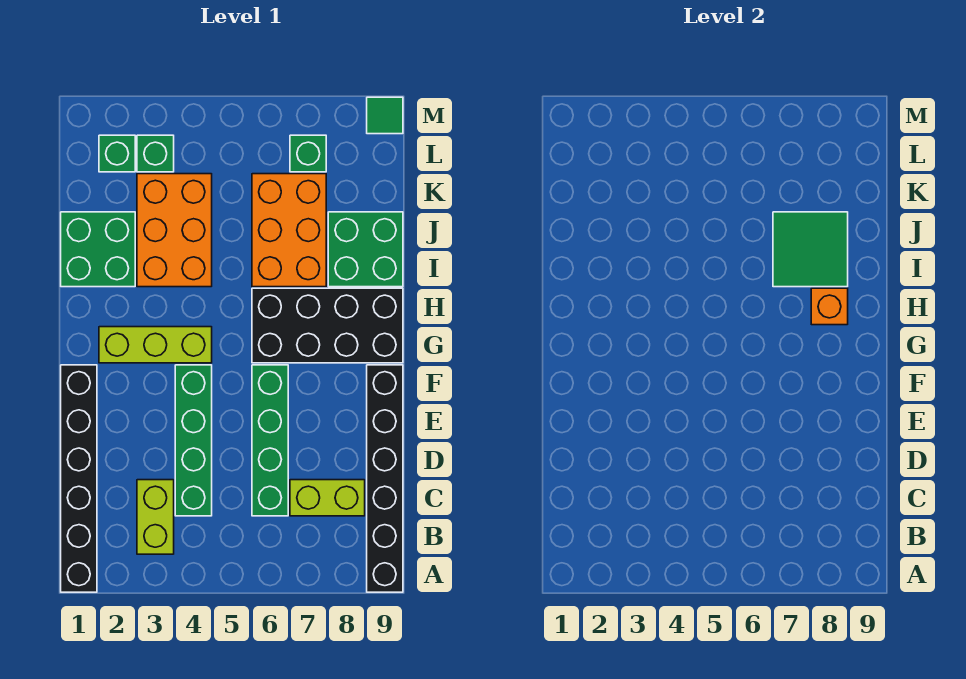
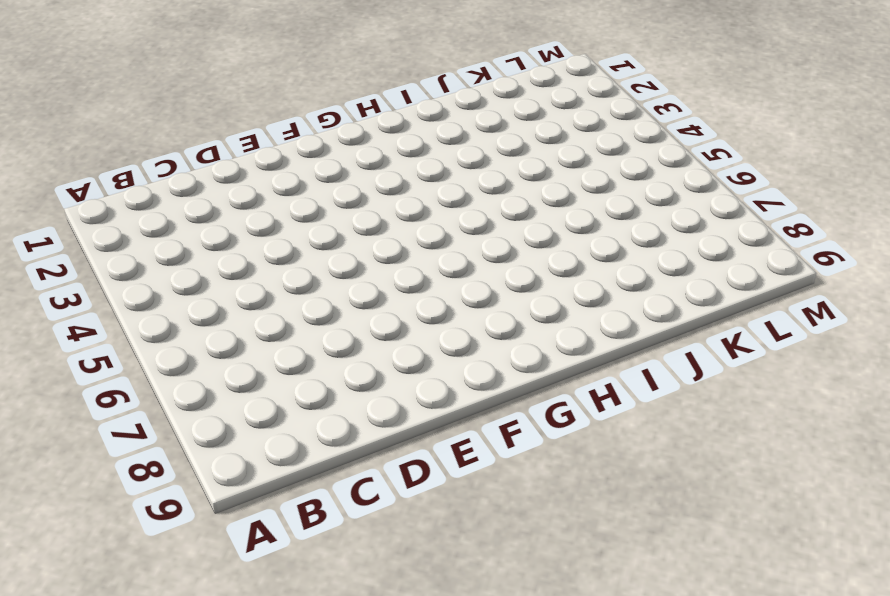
none -> black 1x6 brick [61,365,97,592]
none -> black 1x6 brick [367,365,403,592]
none -> lime 1x2 brick [137,480,174,554]

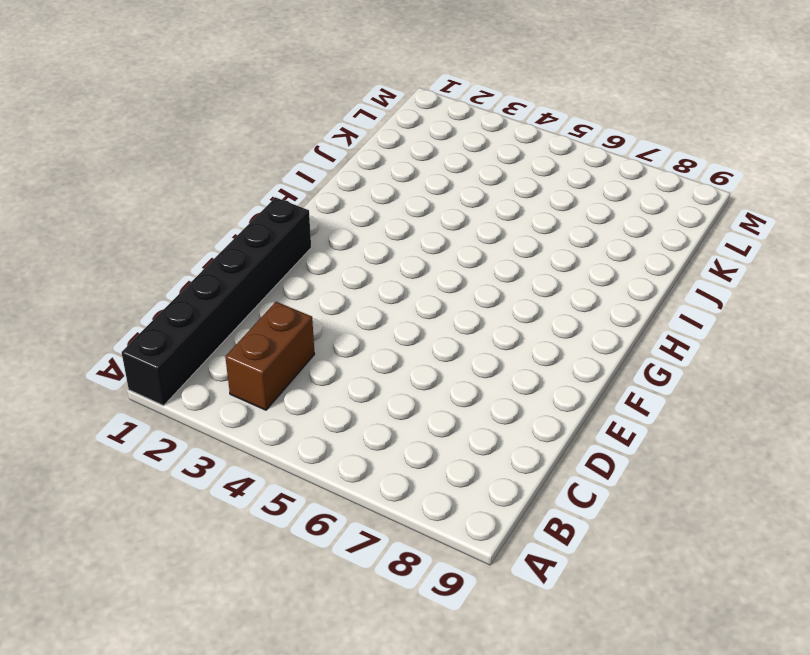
brown 1x2 brick [225,302,314,410] -> lime 1x2 brick [137,480,174,554]
none -> black 1x6 brick [367,365,403,592]
none -> green 1x4 brick [175,365,212,516]
none -> green 1x4 brick [252,365,288,516]

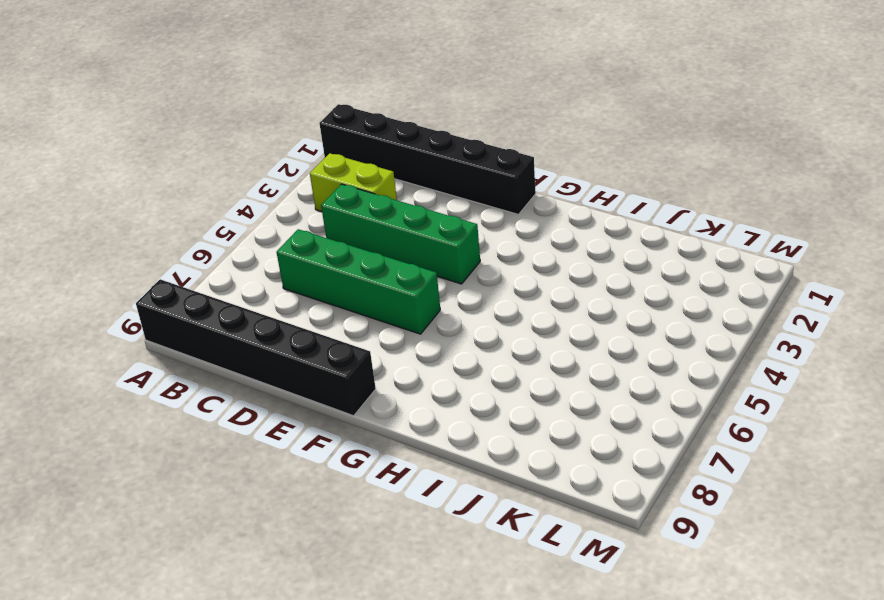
none -> lime 1x2 brick [290,480,365,516]
none -> lime 1x3 brick [99,327,212,363]
none -> black 2x4 brick [252,288,403,363]

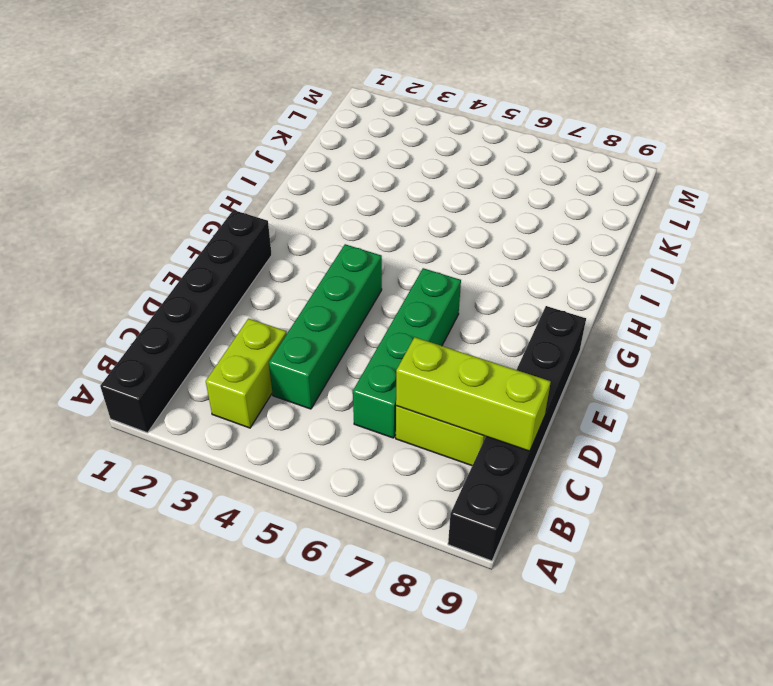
lime 1x3 brick [396,337,551,451] -> lime 1x3 brick moved to [99,327,212,363]
none -> black 2x4 brick [252,288,403,363]
none -> green 2x2 brick [61,212,135,287]
none -> orange 2x3 brick [137,174,212,287]

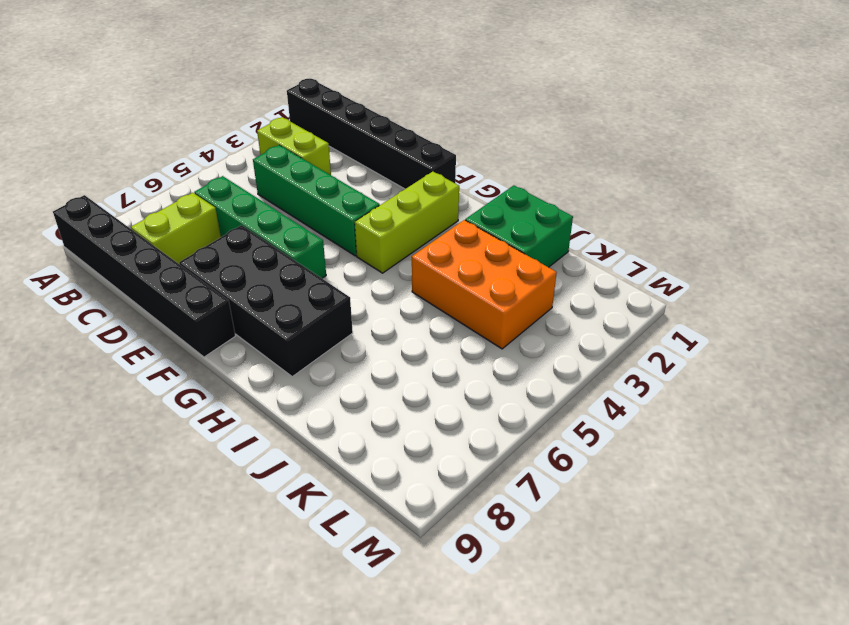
black 2x4 brick [179,225,353,377] -> black 2x4 brick turned to [252,288,403,363]
none -> orange 2x3 brick [252,174,326,287]
none -> green 2x2 brick [328,212,403,287]
none -> green 1x1 brick [99,135,135,172]

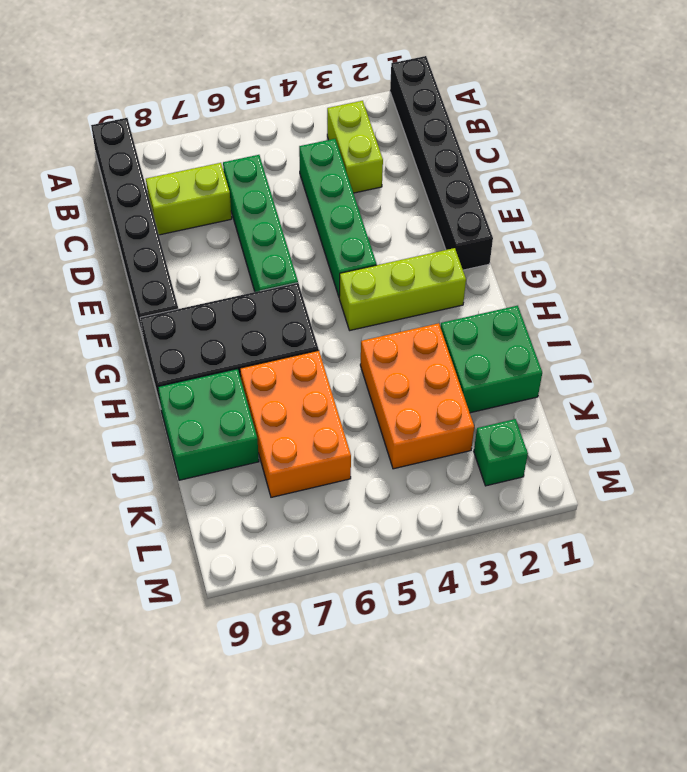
none -> green 1x1 brick [137,135,174,172]
none -> green 1x1 brick [290,135,326,172]
none -> green 1x1 tile [367,97,403,134]

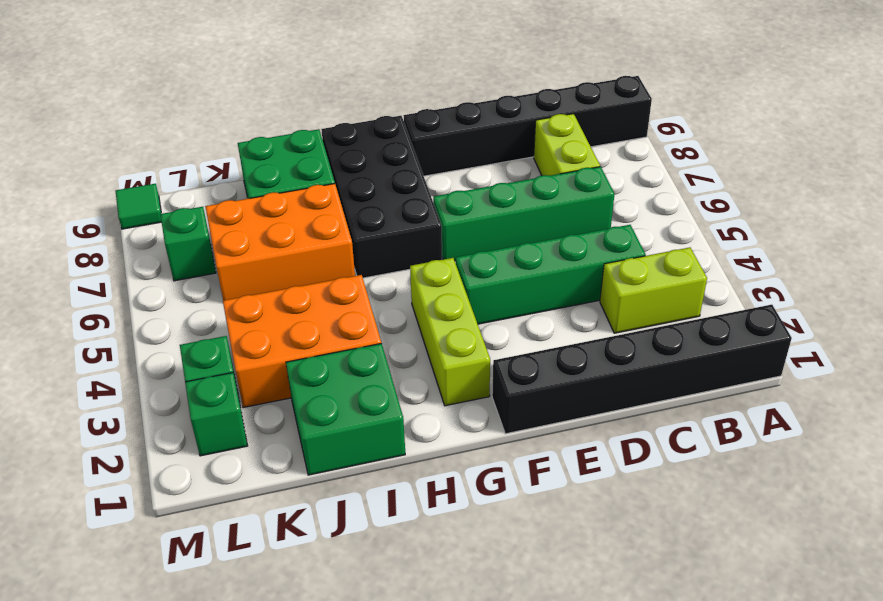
none -> orange 1x1 brick [811,288,848,325]
none -> green 2x2 tile [773,212,848,287]

